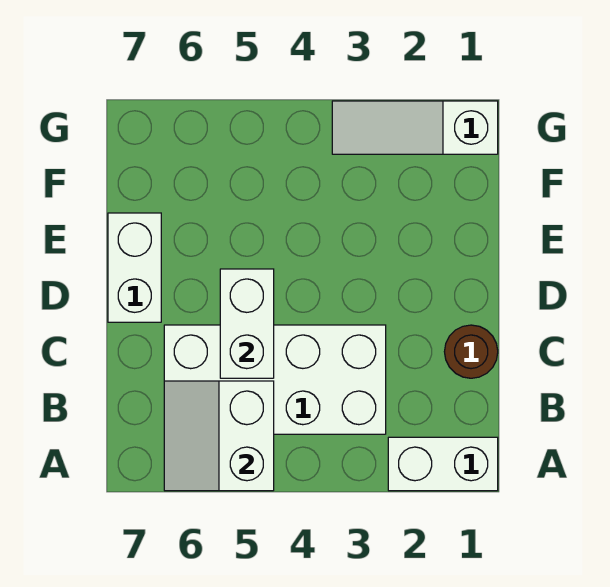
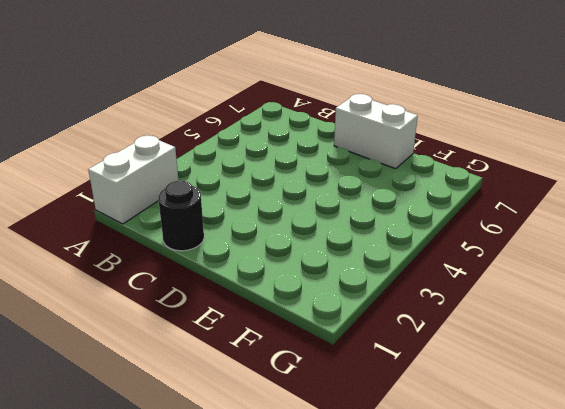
black 1x1 round brick [158,181,204,251] -> brown 1x1 round brick [444,325,498,378]
none -> white 2x4 brick [164,325,386,434]
none -> white 1x3 slope [332,101,498,154]

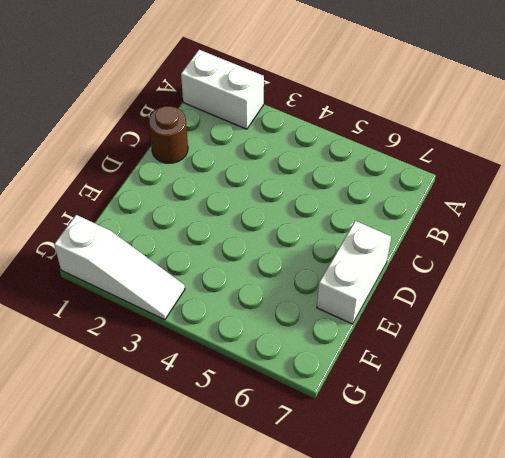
none -> white 2x4 brick [164,325,386,434]
none -> white 2x2 slope [164,381,274,491]

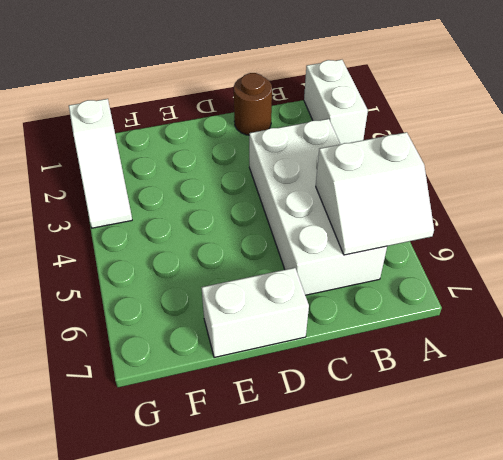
none -> white 1x2 brick [220,269,274,378]

